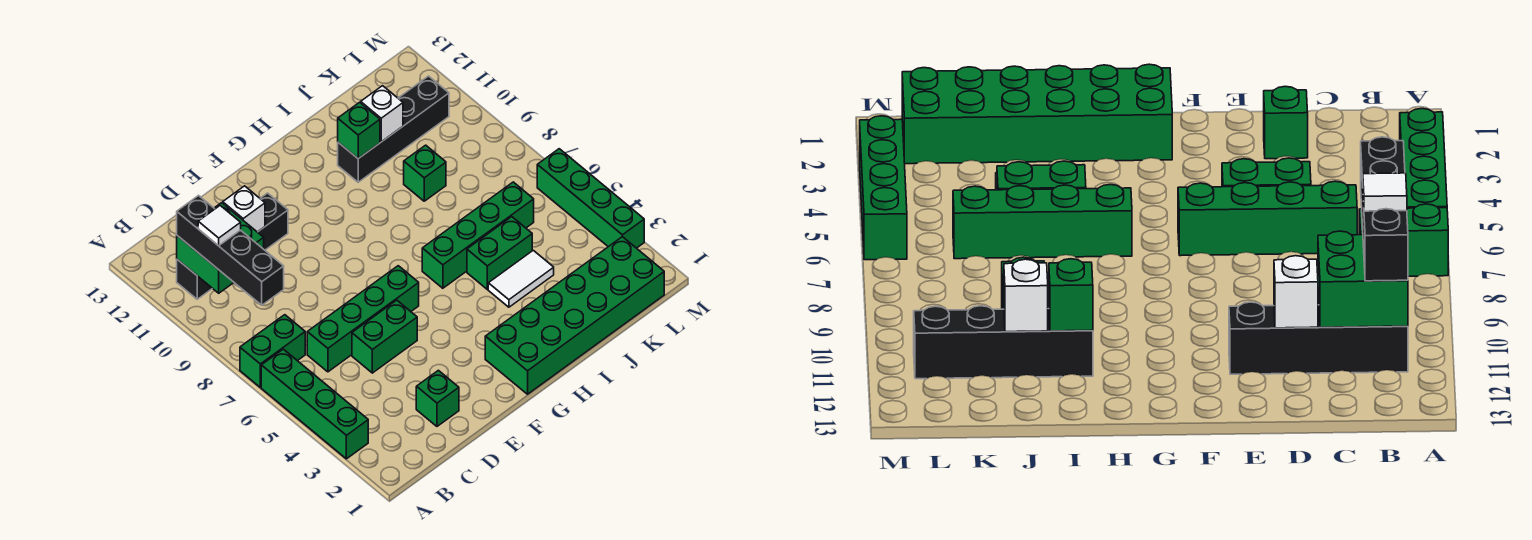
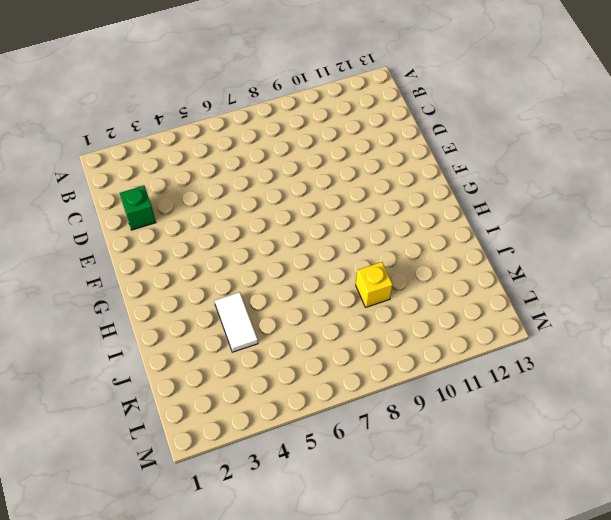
yellow 1x1 brick [356,262,393,307] -> green 1x1 brick [404,145,446,201]
none -> green 1x4 brick [261,349,368,459]
none -> green 1x2 brick [240,315,305,387]
none -> black 1x4 brick [177,193,288,299]

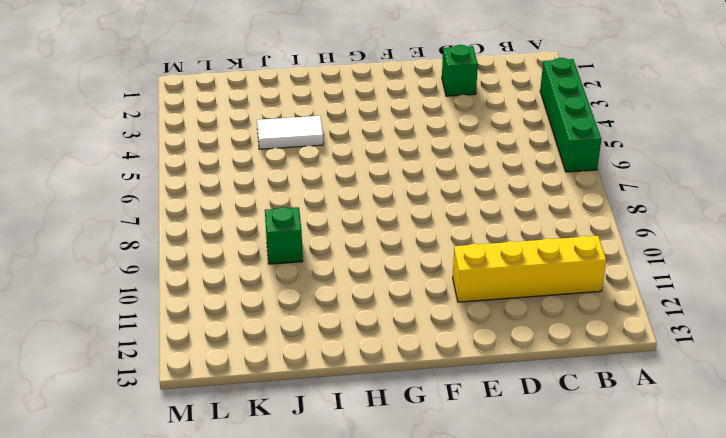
yellow 1x4 brick [453,236,606,302] -> black 1x4 brick [177,193,288,299]
none -> green 1x2 brick [240,315,305,387]
none -> green 1x4 brick [307,266,419,372]
none -> green 1x2 brick [352,300,417,373]

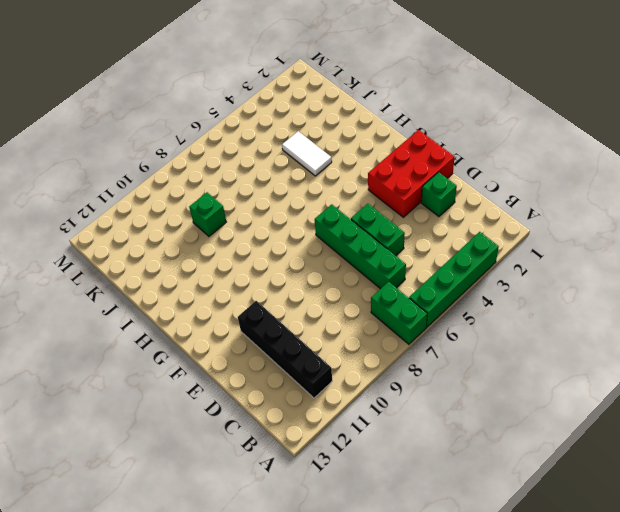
red 2x3 brick [368,130,454,217] -> none
none -> green 2x6 brick [485,237,664,394]
none -> green 1x4 brick [422,182,534,288]
none -> green 1x2 brick [467,217,532,289]

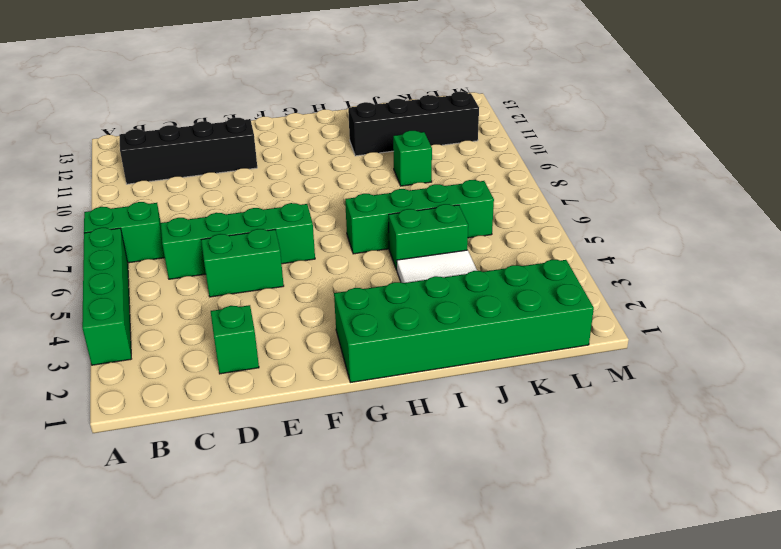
none -> green 1x4 brick [537,149,644,248]
none -> green 2x2 brick [177,203,264,293]
none -> white 1x1 brick [223,186,265,232]

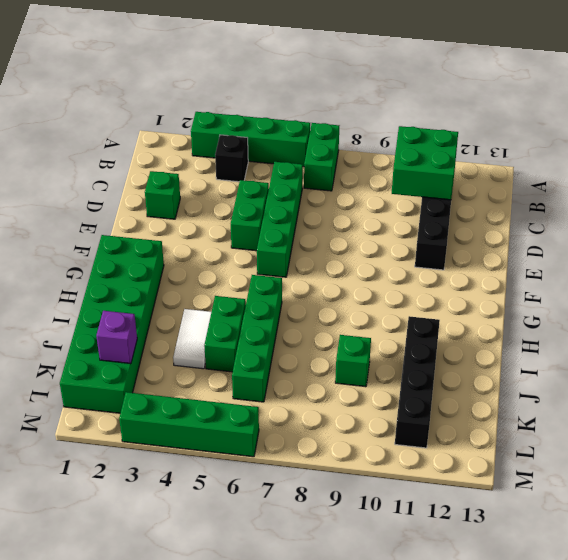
black 1x1 brick [215,135,248,182] -> none
purple 1x1 brick [96,311,137,364] -> none
none -> white 1x1 brick [223,186,265,232]
none -> green 1x1 brick [338,102,380,159]
none -> white 1x1 brick [361,86,403,142]

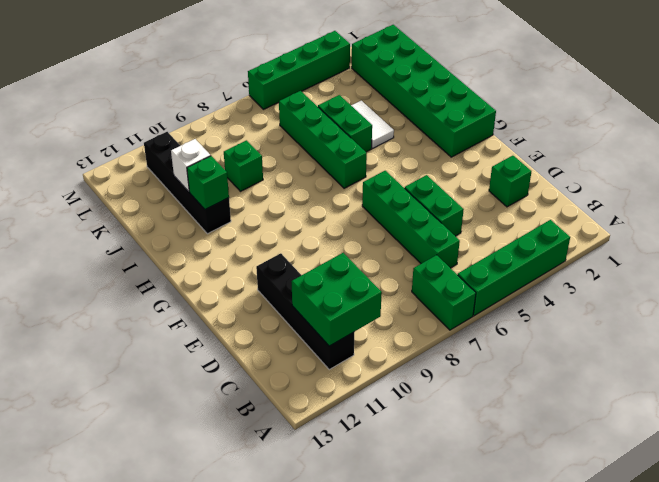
none -> white 1x1 brick [223,186,265,232]
none -> black 1x4 brick [177,196,284,305]
none -> white 1x1 tile [198,206,241,246]

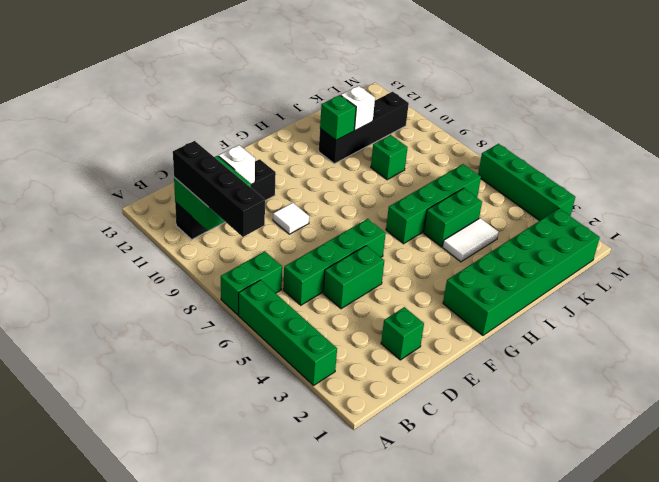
white 1x1 tile [273,203,309,234] -> white 1x1 tile moved to [198,206,241,246]

